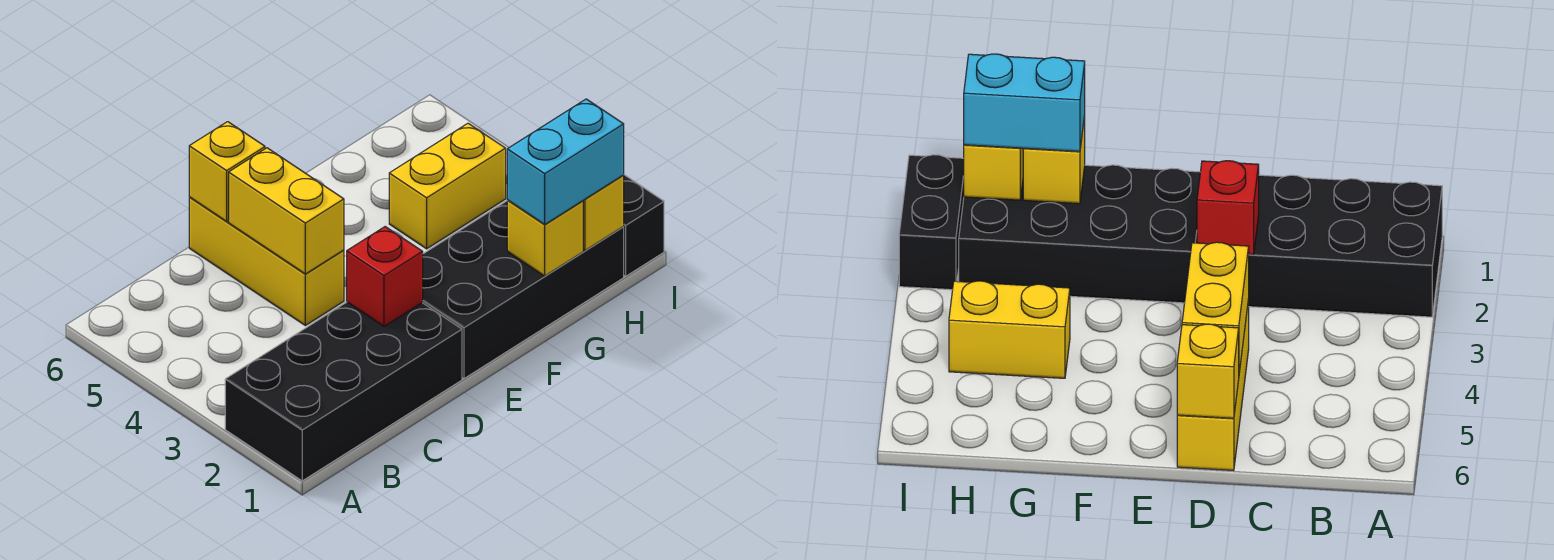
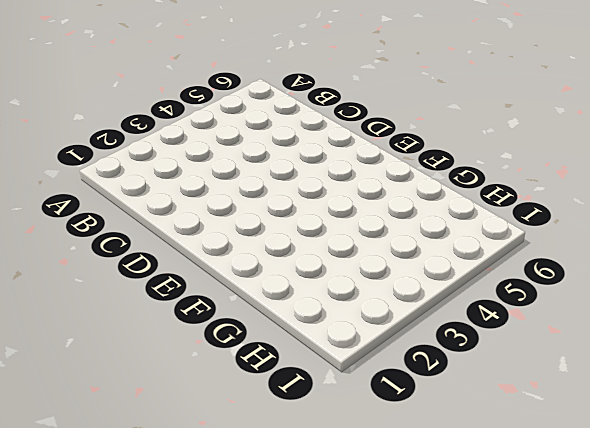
none -> black 2x4 brick [225,302,462,481]
none -> yellow 1x3 brick [189,197,344,325]

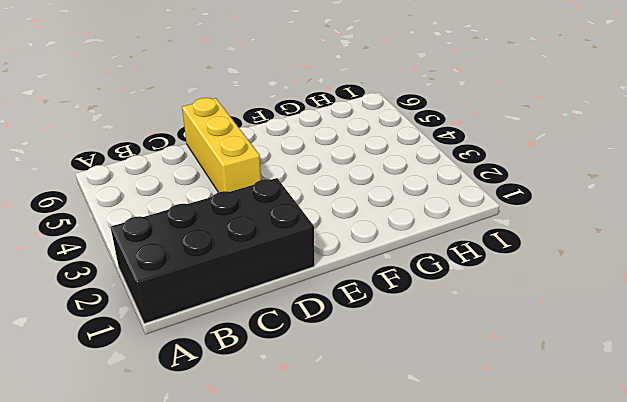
none -> black 2x4 brick [422,201,624,379]
none -> yellow 1x2 brick [389,123,506,249]

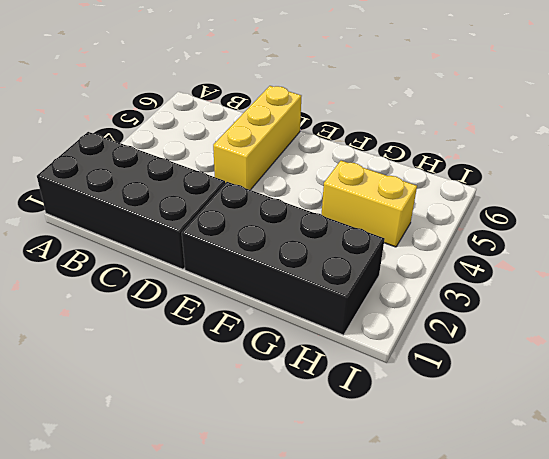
none -> black 1x2 brick [623,175,664,276]
none -> red 1x1 brick [347,227,423,326]

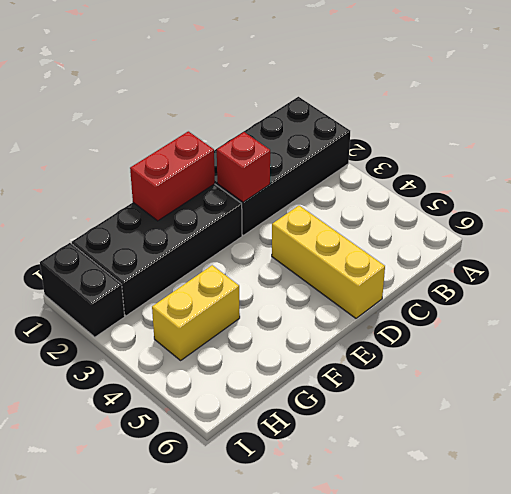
red 1x2 brick [130,131,215,221] -> none
none -> yellow 1x2 brick [229,148,344,274]
none -> yellow 1x1 brick [189,122,265,221]

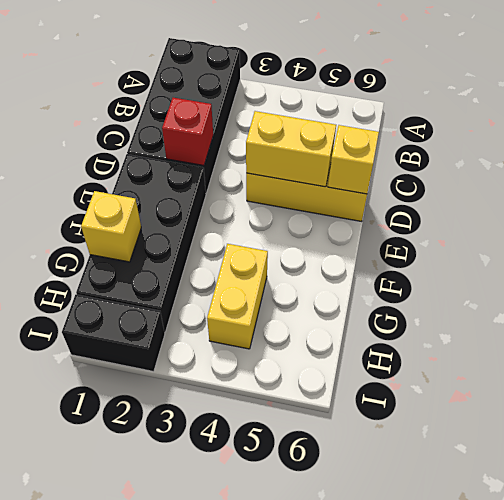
none -> yellow 1x1 brick [583,176,624,250]
none -> cyan 1x2 brick [507,99,624,224]

